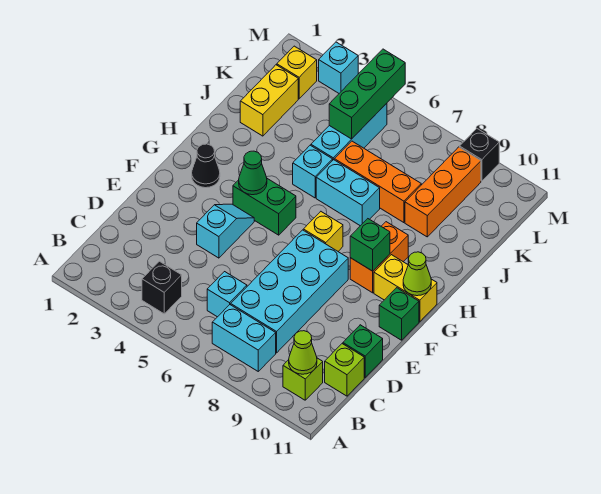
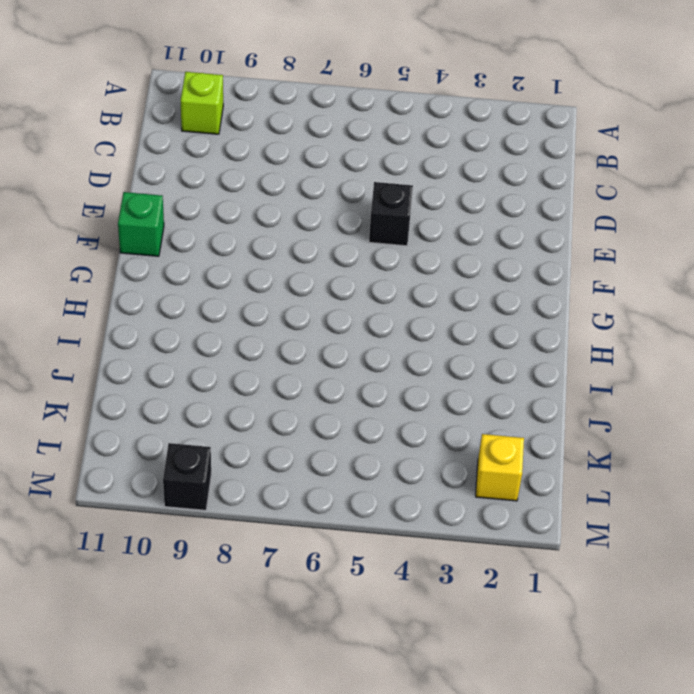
black 1x1 brick [369,182,413,246] -> black 1x1 brick moved to [142,261,182,314]
none -> cyan 1x2 brick [212,305,276,371]
none -> cyan 1x1 brick [207,272,247,317]
none -> cyan 2x4 brick [231,230,348,353]

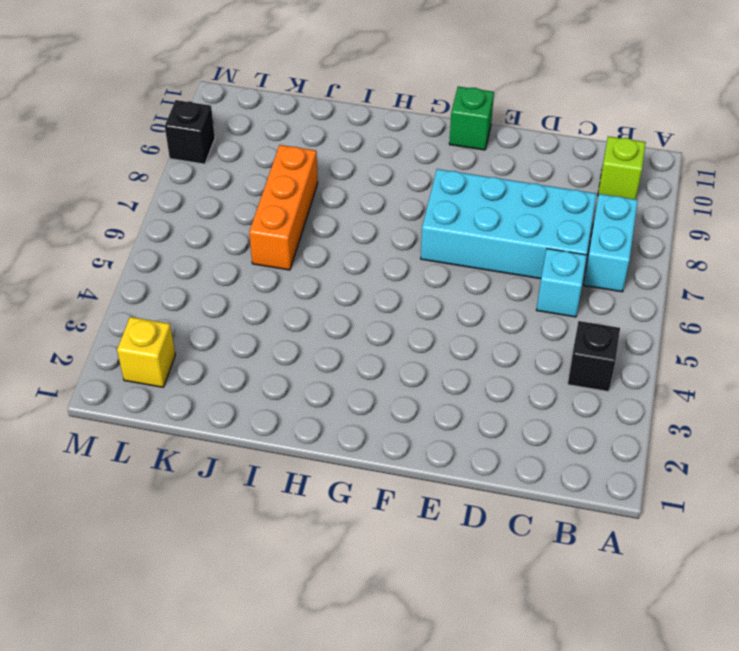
none -> lime 1x1 brick [325,344,364,396]
none -> green 1x1 brick [343,325,383,377]
none -> cyan 1x2 slope [197,204,254,258]

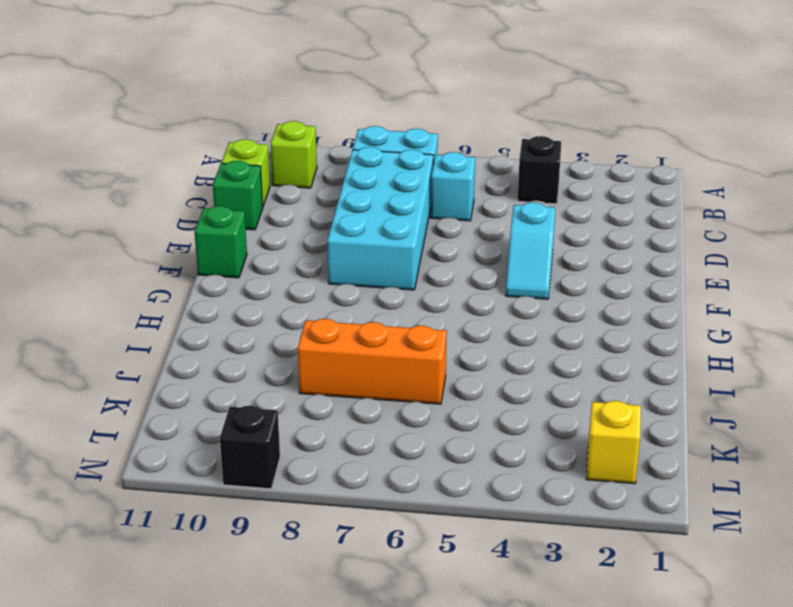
none -> black 1x1 cone [192,144,220,188]
none -> green 1x2 brick [233,179,296,235]
none -> yellow 1x1 brick [303,212,343,251]

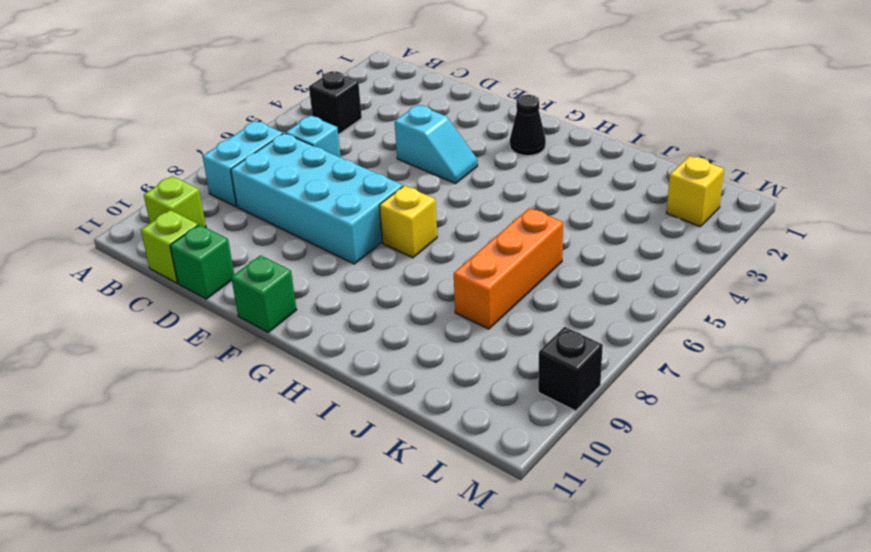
none -> green 1x2 brick [233,179,296,235]
none -> orange 1x2 brick [350,222,408,293]
none -> yellow 1x2 brick [374,255,437,322]

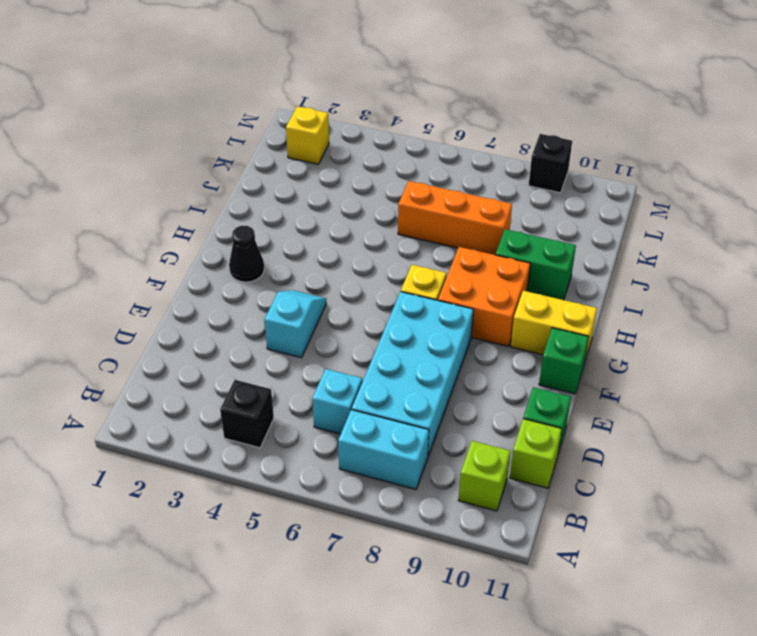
orange 2x2 brick [438,247,530,346] -> orange 1x2 brick [350,222,408,293]
green 1x2 brick [496,229,576,300] -> green 1x2 brick moved to [233,179,296,235]
none -> cyan 1x1 brick [293,145,332,198]
none -> cyan 1x2 brick [316,160,380,226]
none -> yellow 1x2 brick [240,65,298,136]

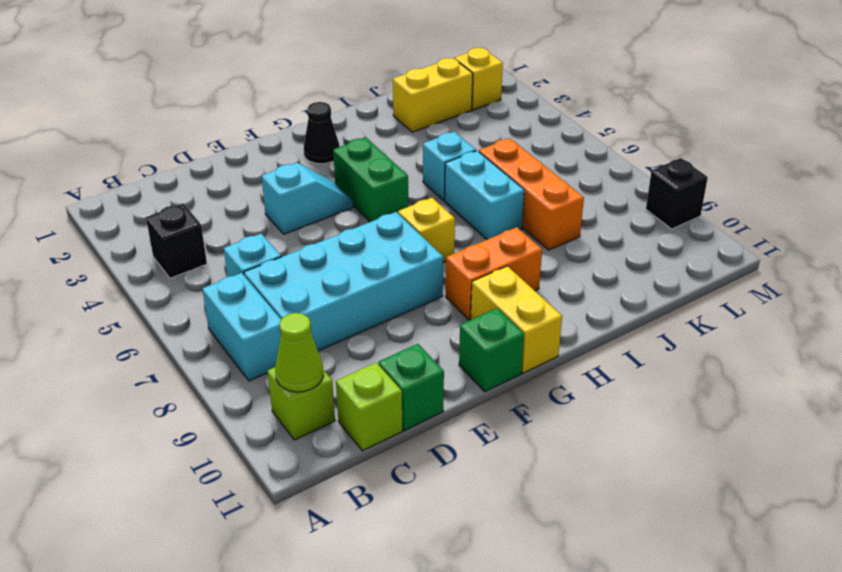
none -> cyan 1x3 brick [311,103,387,161]
none -> orange 1x3 brick [405,147,481,237]
none -> cyan 1x1 brick [319,42,358,93]

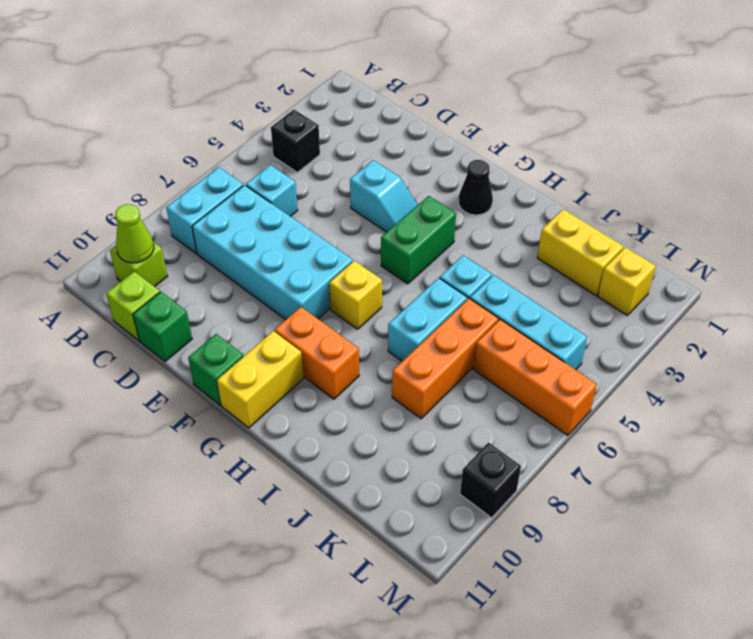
orange 1x3 brick [474,319,597,435] -> orange 1x3 brick moved to [405,147,481,237]
none -> cyan 1x1 brick [319,42,358,93]
none -> green 1x1 cone [239,151,267,195]
none -> green 1x1 brick [350,219,390,271]

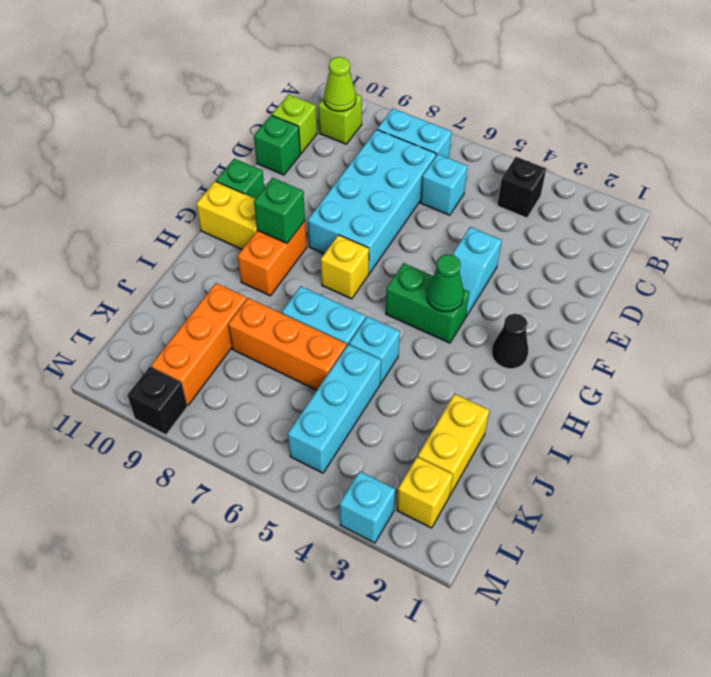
none -> lime 1x1 cone [403,252,431,296]
none -> green 1x3 brick [329,49,405,139]

